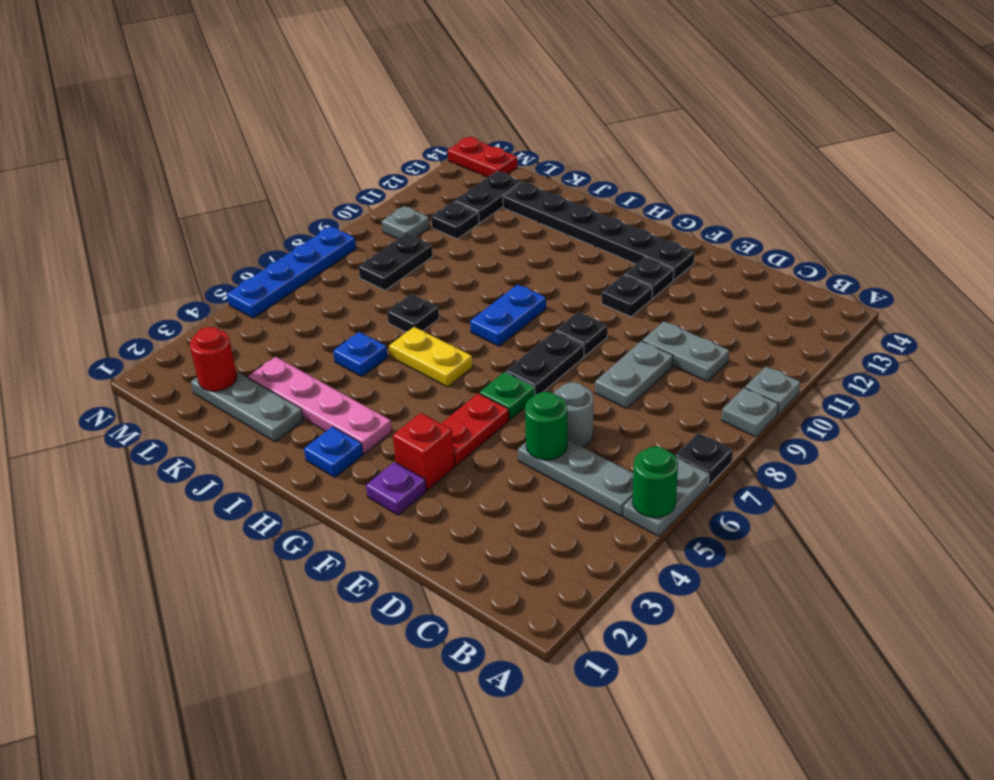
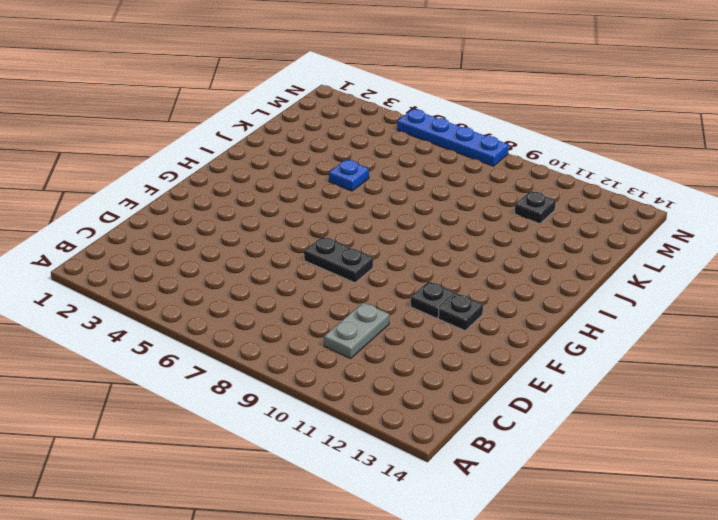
none -> grey 1x2 plate [624,458,709,536]
none -> black 1x1 plate [675,433,733,485]
none -> grey 1x1 plate [721,388,778,437]
none -> grey 1x1 plate [745,366,800,414]

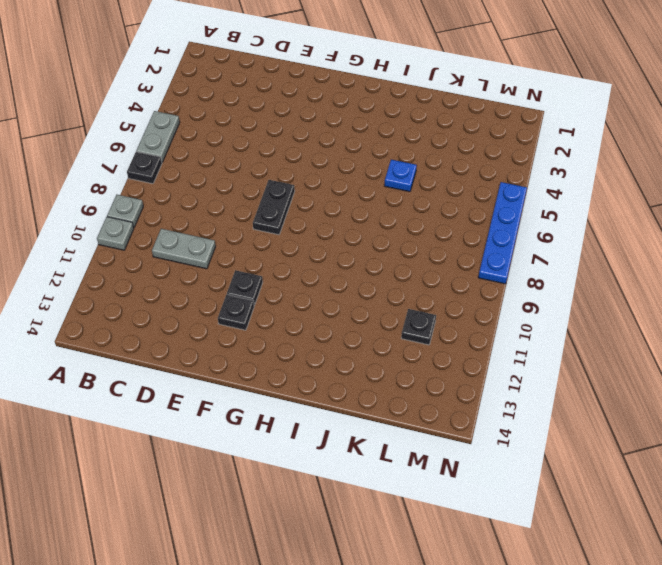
none -> grey 1x3 plate [518,439,633,516]
none -> grey 1x1 round brick [554,382,593,447]
none -> grey 1x2 plate [595,341,673,409]
none -> purple 1x1 plate [366,462,426,515]

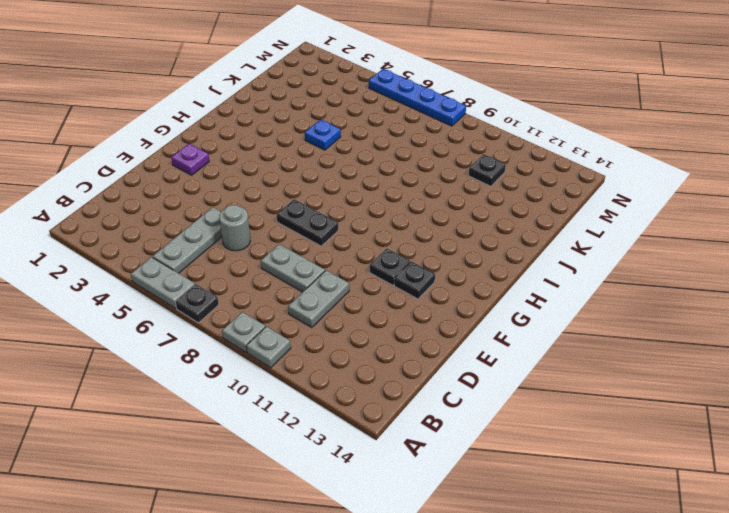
none -> red 1x1 brick [393,413,455,490]
none -> red 1x2 plate [441,393,509,466]
none -> green 1x1 plate [480,372,535,420]
none -> black 1x1 plate [555,312,608,356]

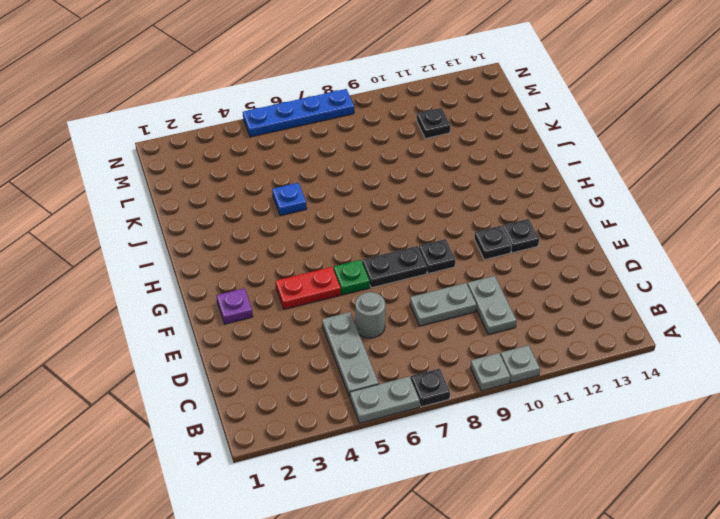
none -> red 1x1 brick [393,413,455,490]
none -> black 1x6 plate [503,182,695,280]
none -> blue 1x1 plate [304,427,363,477]
none -> pink 1x4 plate [248,357,392,454]

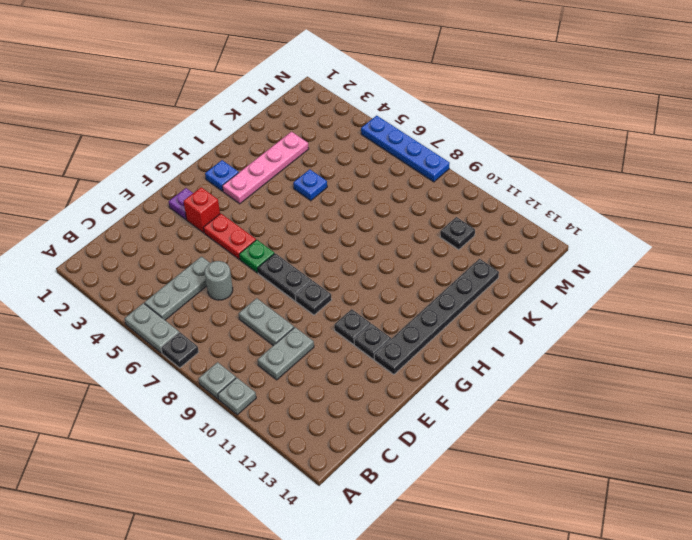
none -> yellow 1x2 plate [389,327,473,387]
none -> blue 1x2 plate [470,284,546,346]
none -> grey 1x3 plate [191,372,304,442]
none -> black 1x1 plate [387,294,439,332]

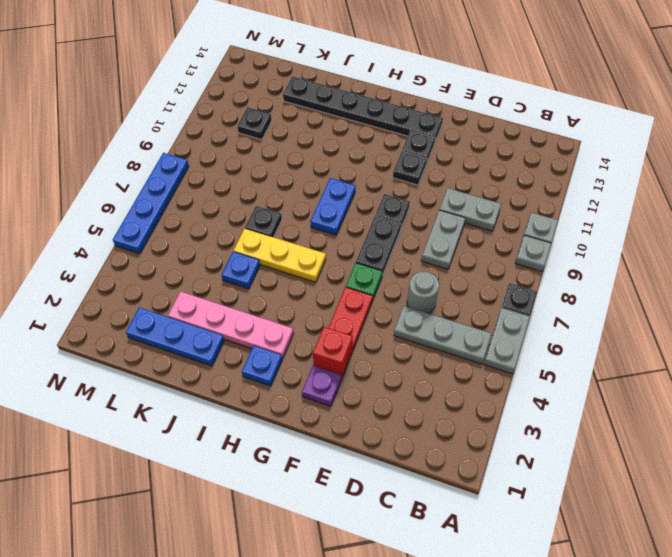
yellow 1x3 plate [234,229,326,282] -> yellow 1x2 plate [389,327,473,387]
blue 1x3 plate [126,308,224,366] -> grey 1x3 plate [191,372,304,442]
none -> black 1x2 plate [358,234,433,290]
none -> black 1x2 plate [454,172,522,223]
none -> grey 1x1 plate [382,206,430,239]
none -> red 1x2 plate [447,137,517,177]

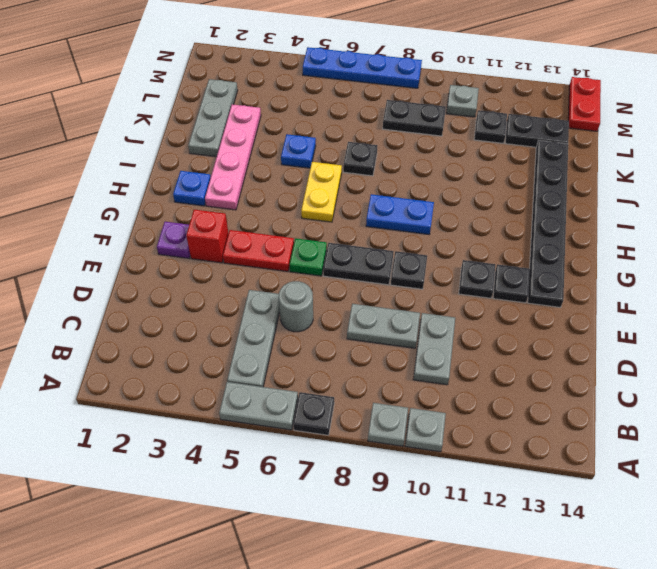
none -> green 1x1 round brick [632,447,678,518]
none -> green 1x1 round brick [525,392,567,460]
none -> red 1x1 round brick [190,327,237,391]

